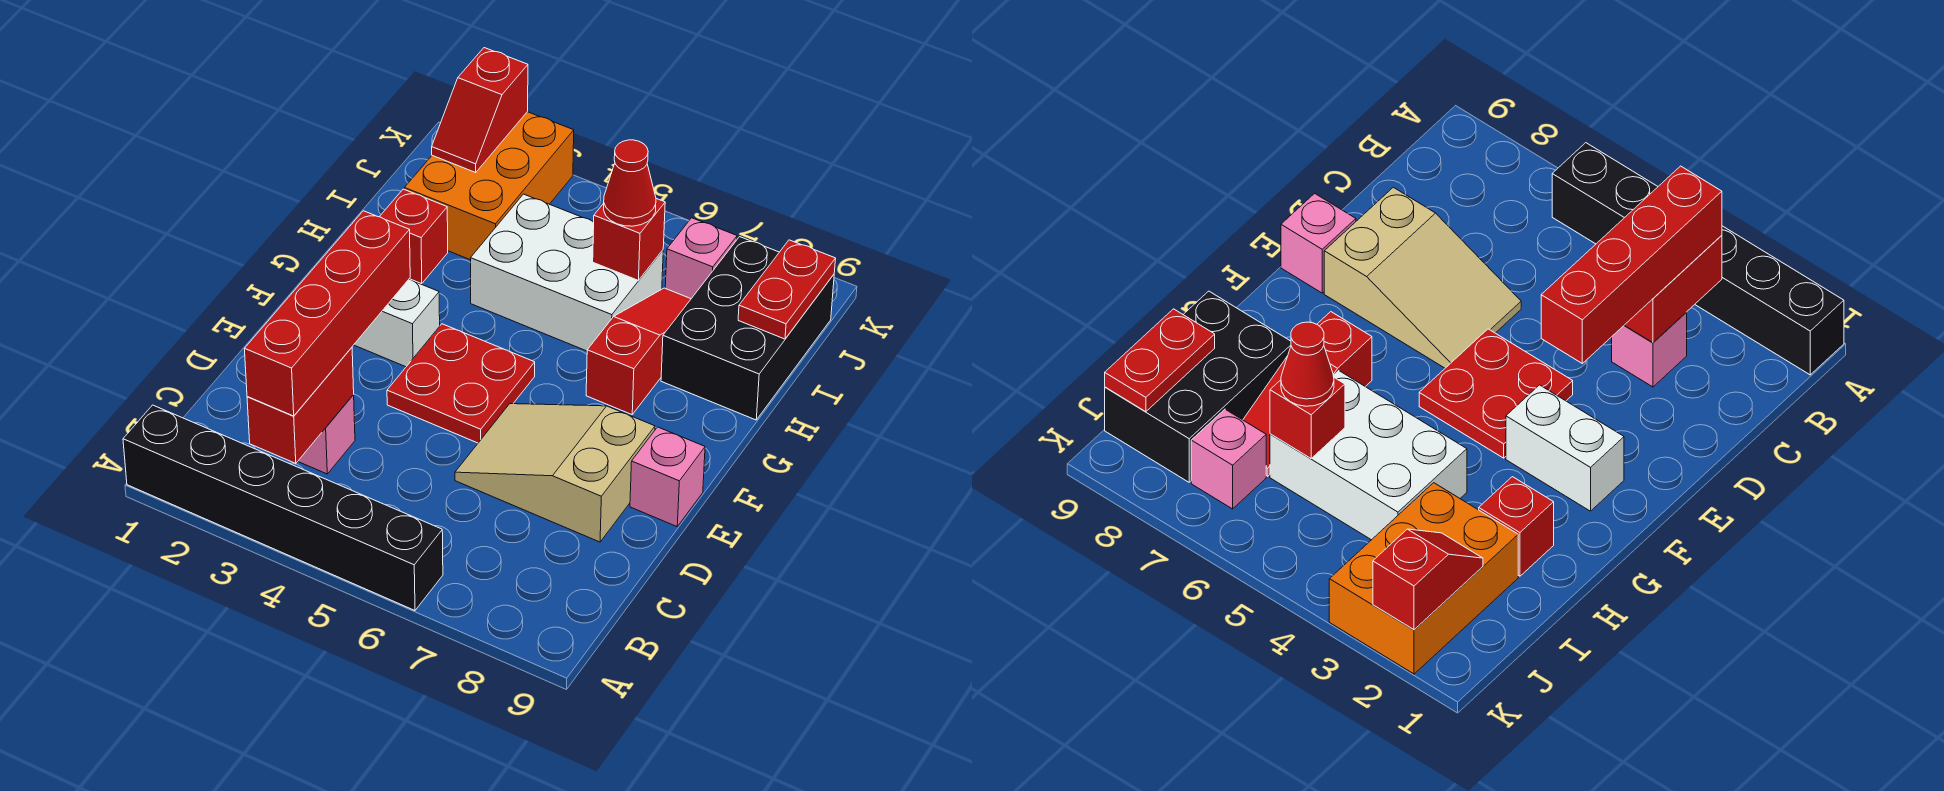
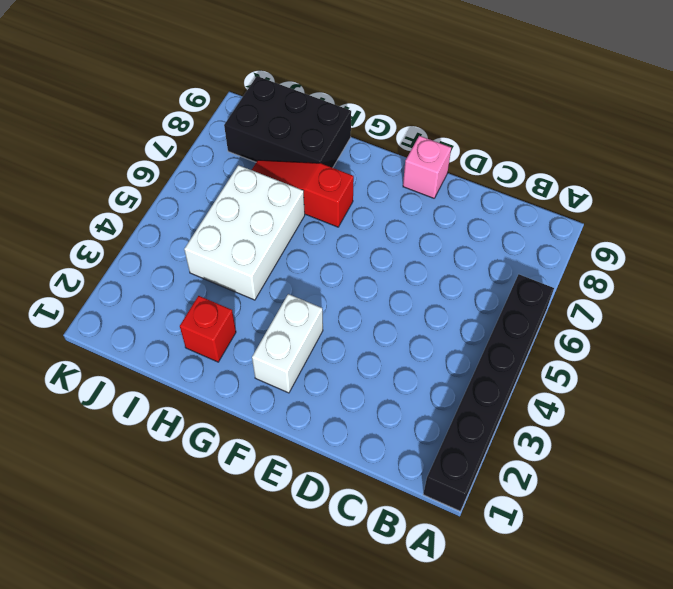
none -> pink 1x1 brick [298,395,355,474]
none -> tan 2x3 slope [455,404,655,542]
none -> red 2x2 plate [387,324,535,443]

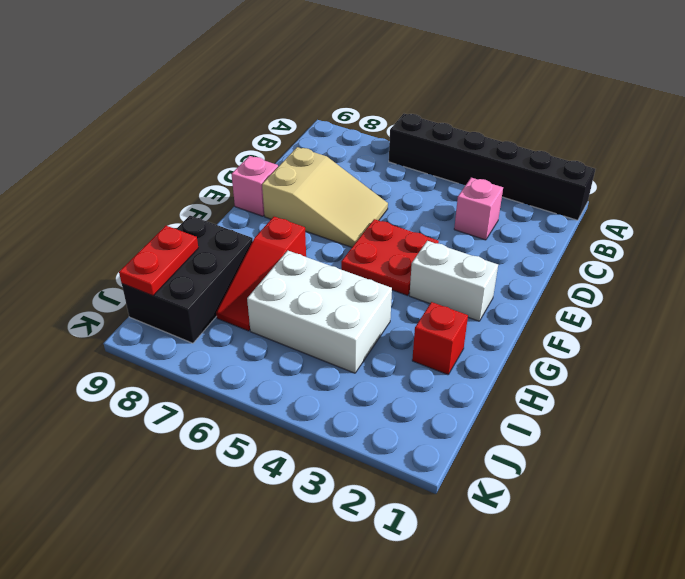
none -> orange 2x3 brick [404,112,574,260]
none -> pink 1x1 brick [665,218,737,299]
none -> red 1x2 brick [247,347,354,463]

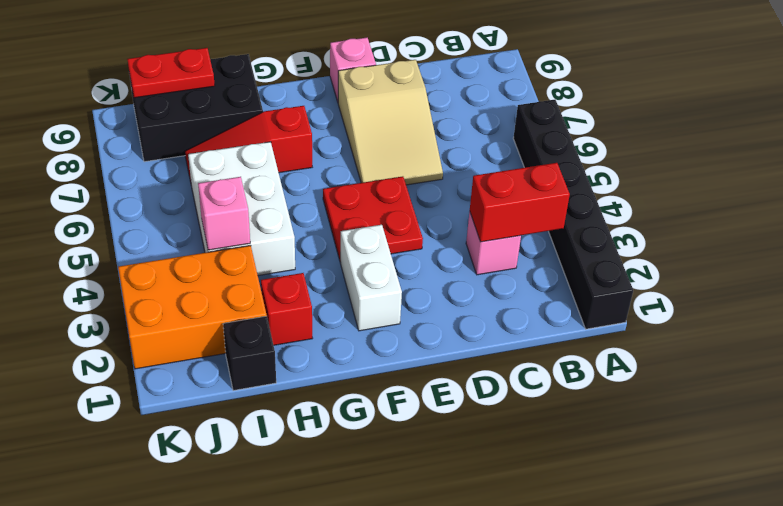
black 1x1 brick [223,316,276,391] -> none
pink 1x1 brick [198,177,250,250] -> pink 1x1 brick moved to [665,218,737,299]
none -> red 1x1 brick [593,199,665,280]
none -> red 1x2 slope [432,48,528,172]
none -> red 1x4 brick [245,211,410,416]

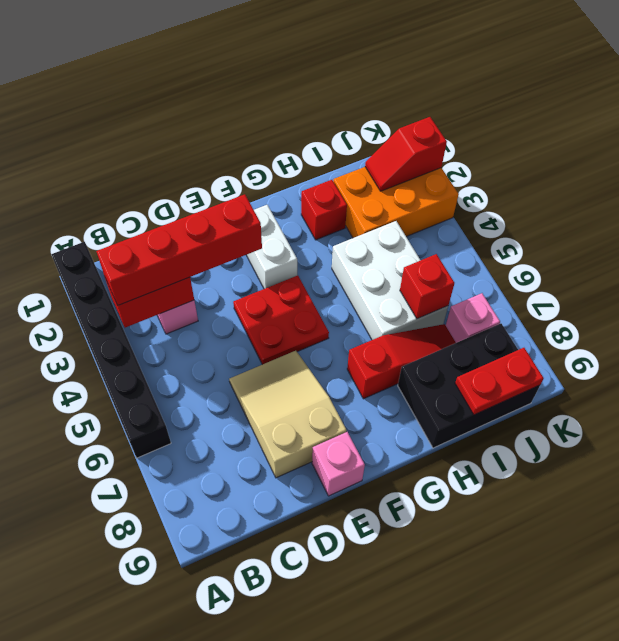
none -> red 1x1 cone [604,140,656,226]

